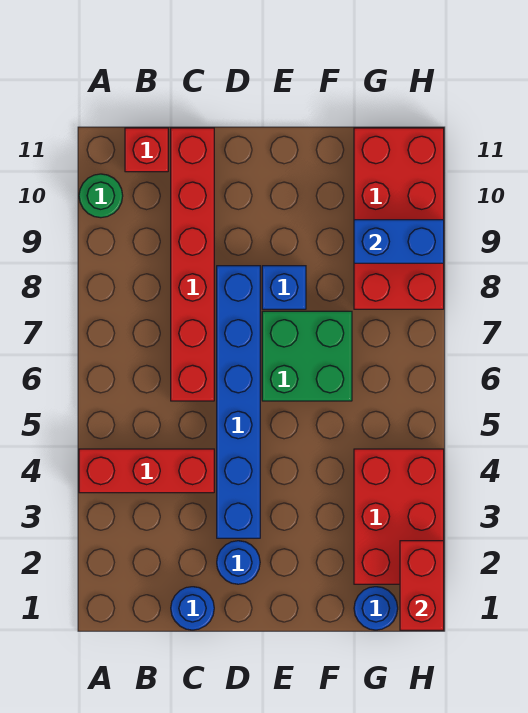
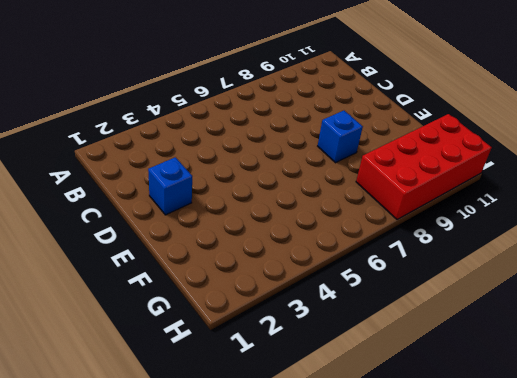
blue 1x1 brick [148,157,192,215] -> blue 1x1 round brick [217,541,260,584]
none -> red 1x3 brick [79,449,214,493]
none -> green 1x1 round brick [79,174,123,218]
none -> red 1x1 brick [125,128,168,172]

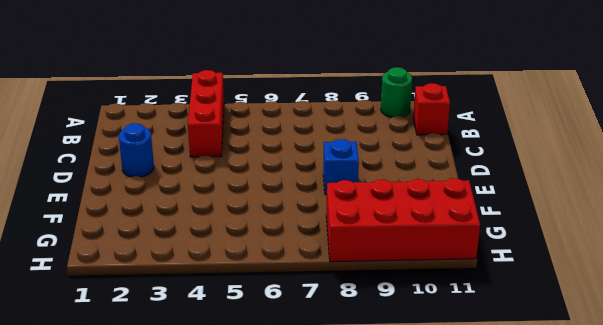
none -> blue 1x1 round brick [171,587,214,630]
none -> red 1x6 brick [171,128,214,401]
none -> blue 1x6 brick [217,266,260,538]

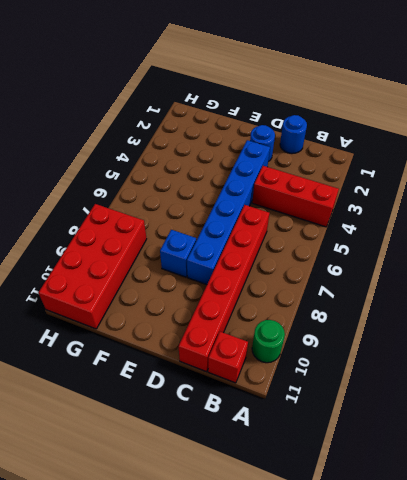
none -> green 2x2 brick [262,311,352,401]
none -> blue 1x1 round brick [354,587,398,630]
none -> red 2x3 brick [354,449,444,584]

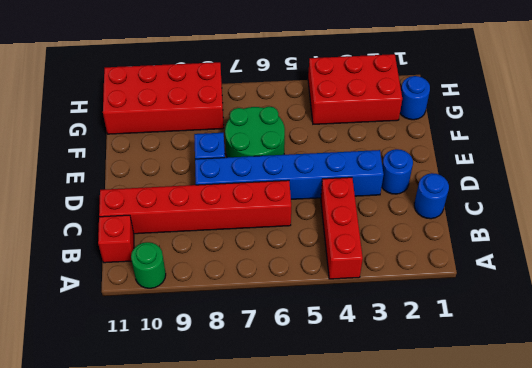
green 2x2 round brick [225,107,285,157] -> green 2x2 brick [262,311,352,401]
none -> blue 1x2 brick [354,220,444,263]
none -> red 1x2 brick [400,541,444,630]

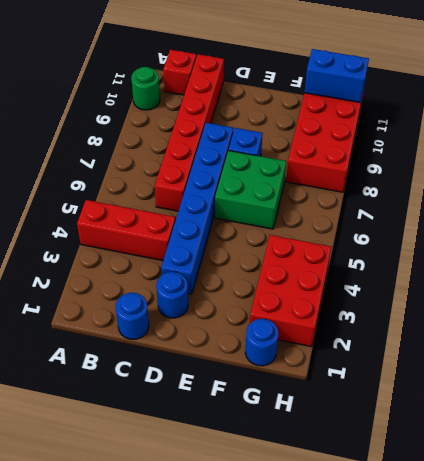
blue 1x2 brick [305,49,369,103] -> blue 1x2 brick moved to [354,220,444,263]
none -> red 1x2 brick [400,541,444,630]

